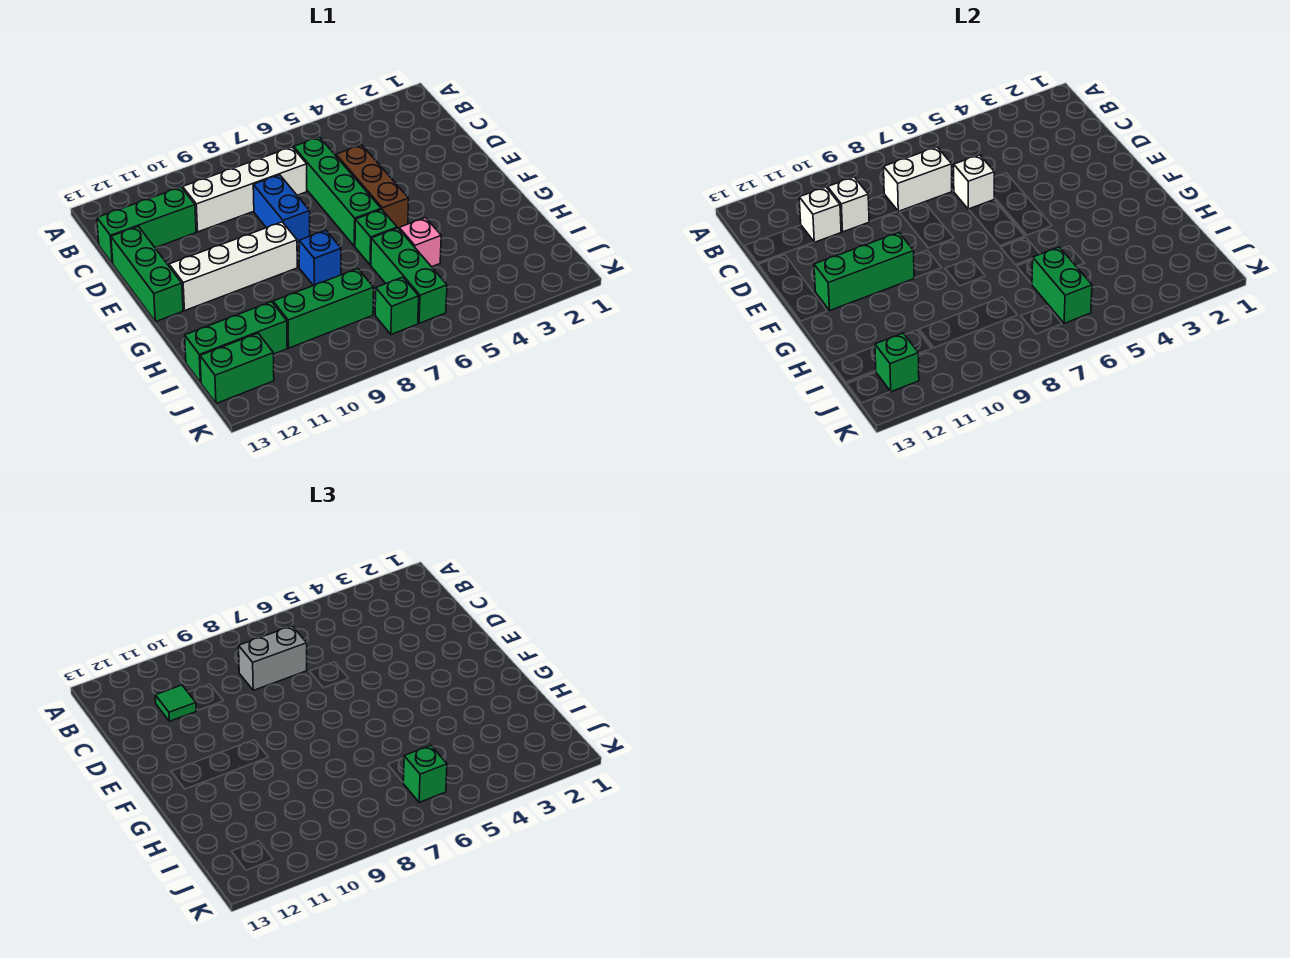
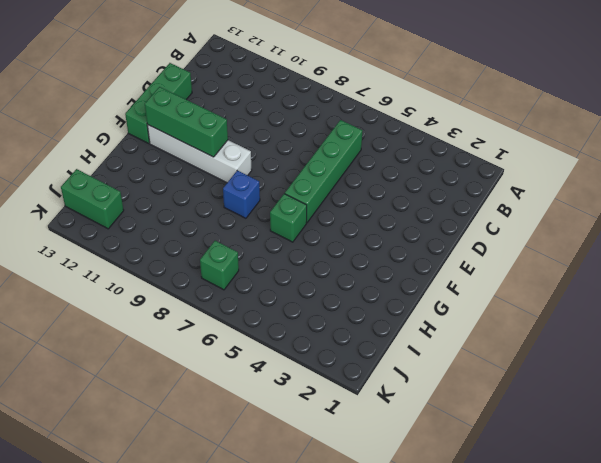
none -> white 1x4 brick [183,147,307,232]
none -> green 1x3 brick [97,187,196,263]
none -> brown 1x3 brick [336,145,409,229]

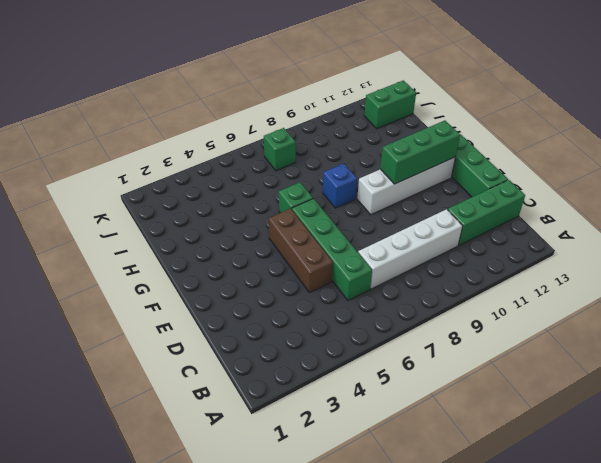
none -> blue 1x2 brick [253,175,310,243]
none -> pink 1x1 brick [399,218,441,267]
none -> green 1x3 brick [371,228,447,323]

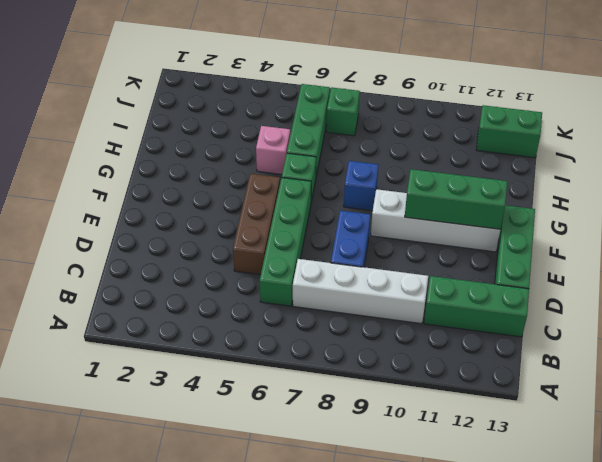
none -> green 1x3 brick [273,269,374,348]
none -> green 1x3 brick [185,302,287,383]
none -> white 1x2 brick [884,147,952,211]

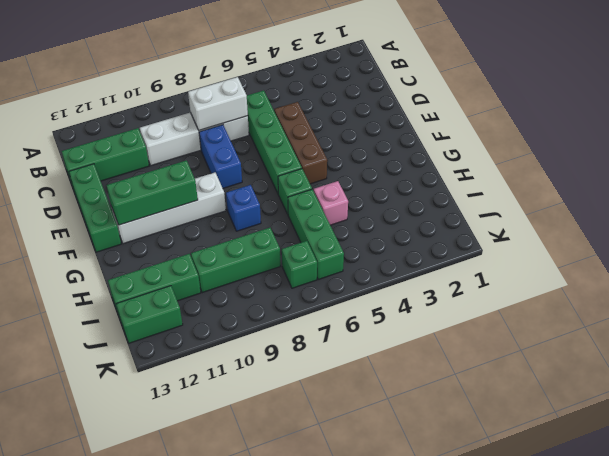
none -> white 1x1 brick [828,177,869,232]
none -> white 1x1 brick [799,187,841,242]
none -> white 1x1 brick [954,155,994,209]

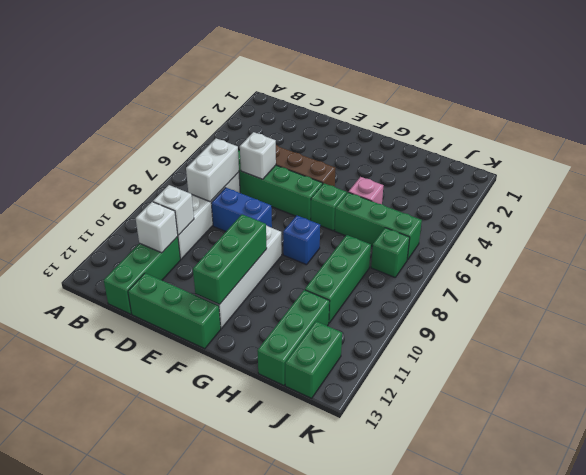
none -> green 1x2 brick [1032,247,1092,323]
none -> green 1x1 brick [875,333,919,392]
none -> grey 1x2 brick [239,626,307,690]

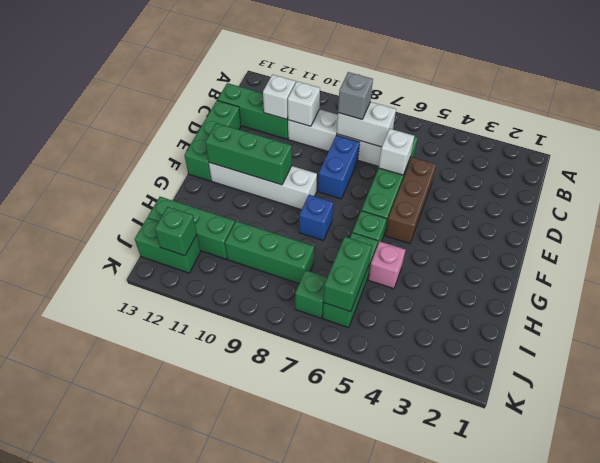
grey 1x1 brick [338,72,373,119] -> grey 1x2 brick [239,626,307,690]
none -> green 1x1 tile [155,685,196,721]
none -> green 1x1 brick [403,745,447,802]

